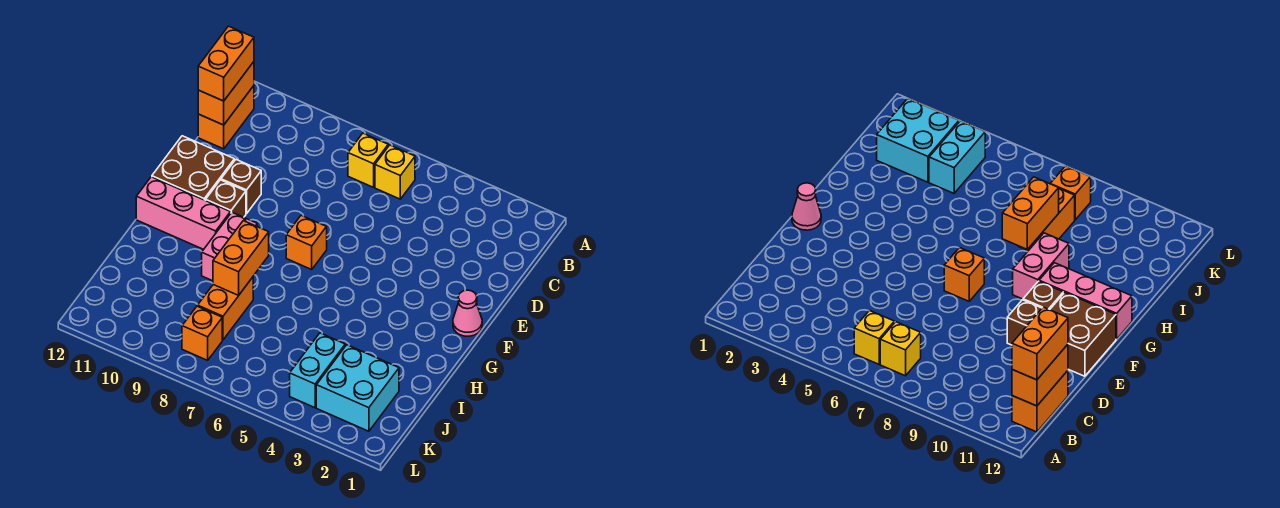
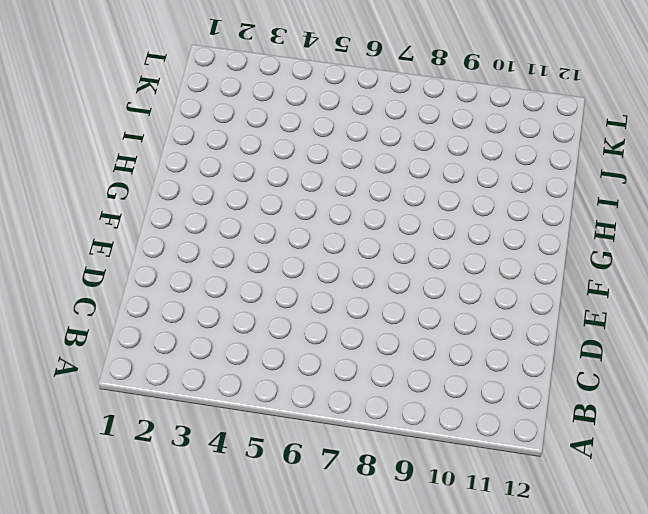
none -> yellow 1x1 brick [375,145,415,199]
none -> yellow 1x1 brick [348,133,388,187]
none -> orange 1x2 brick [198,86,254,149]

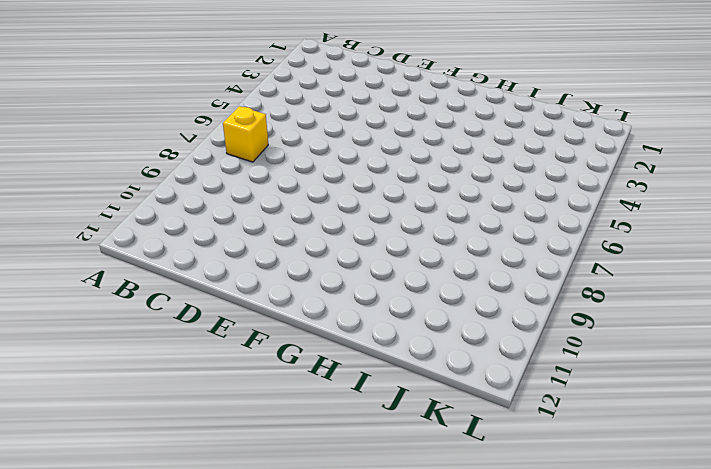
none -> yellow 1x1 brick [375,145,415,199]
none -> orange 1x2 brick [198,86,254,149]
none -> brown 1x1 brick [221,160,261,214]

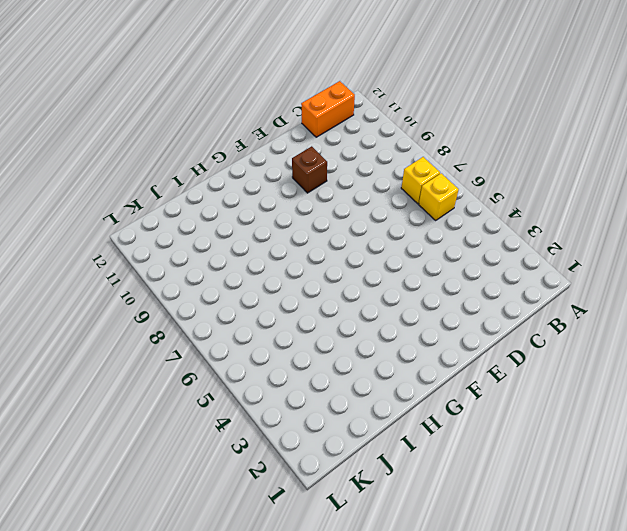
none -> brown 2x2 brick [152,136,234,200]
none -> pink 1x1 cone [453,290,482,336]
none -> orange 1x1 brick [286,215,327,269]

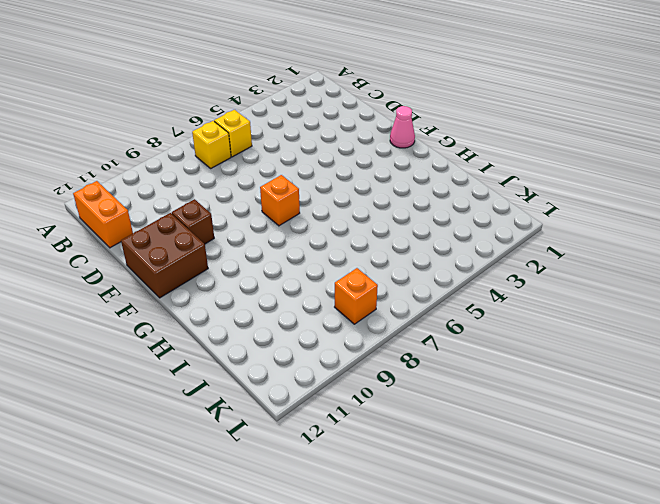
none -> brown 1x1 brick [206,180,246,217]
none -> pink 1x2 brick [202,212,257,281]
none -> pink 1x3 brick [136,177,230,249]

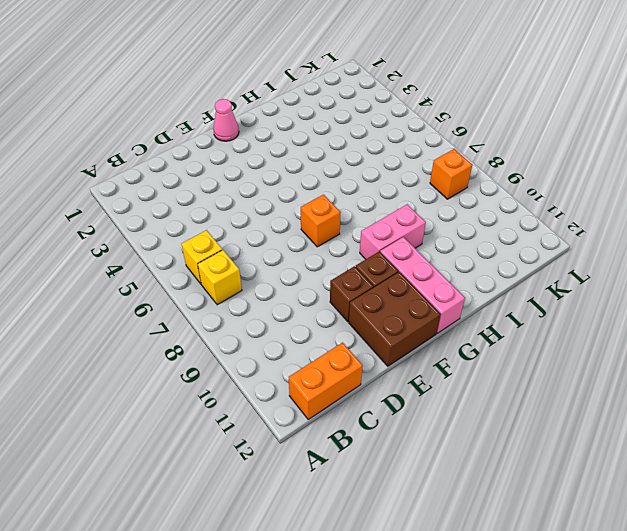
none -> orange 1x2 brick [198,277,253,340]
none -> cyan 2x2 brick [316,345,399,431]
none -> cyan 1x2 brick [290,333,345,408]

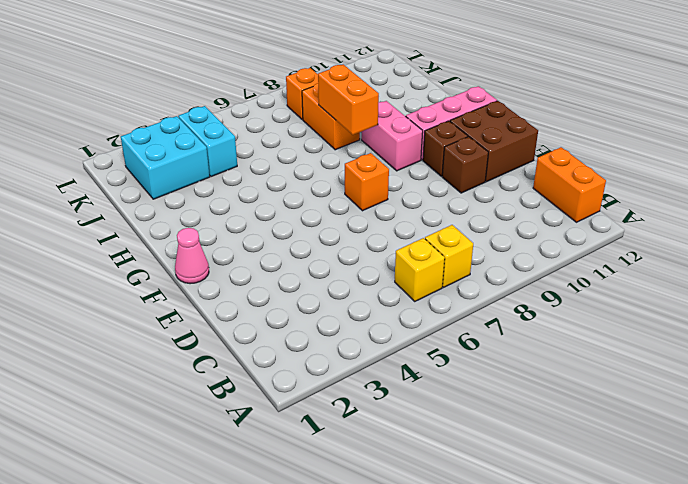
none -> orange 1x2 brick [198,62,254,125]
none -> orange 1x2 brick [198,26,254,101]

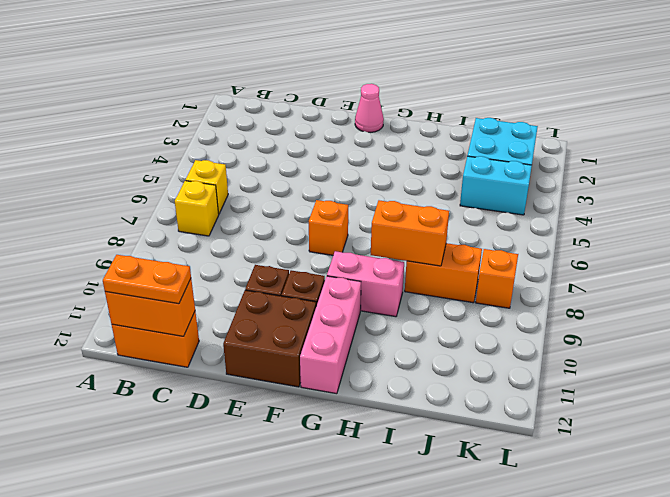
orange 1x2 plate [103,255,191,304] -> orange 1x2 brick [198,26,254,101]

